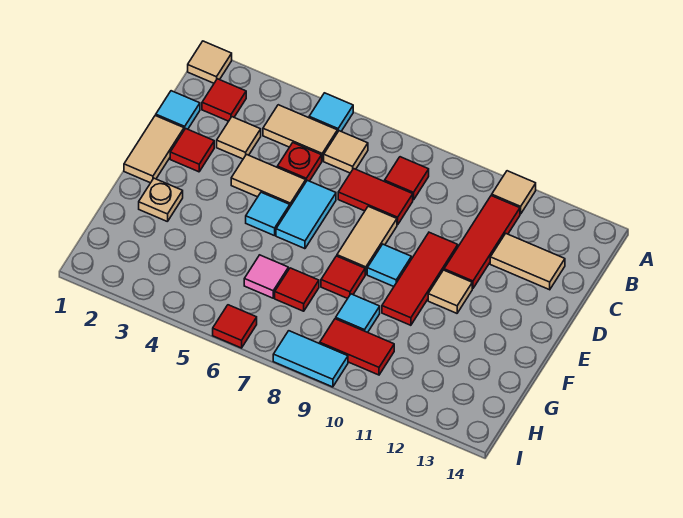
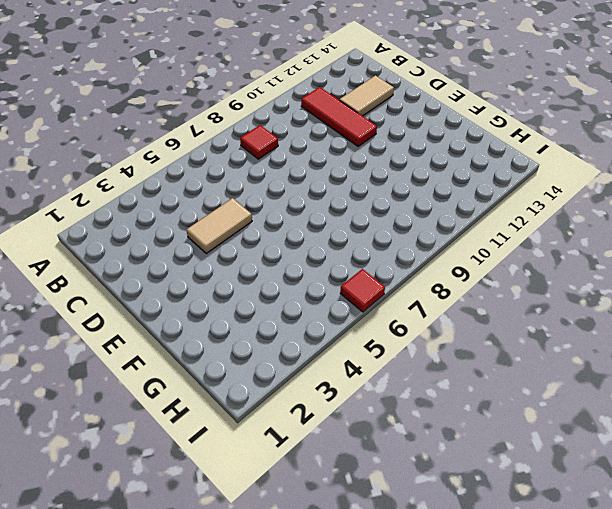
none -> tan 1x1 tile [188,41,232,83]
none -> cyan 1x1 tile [309,93,353,133]
none -> tan 1x1 tile [492,171,536,214]
none -> red 1x1 tile [202,79,246,121]

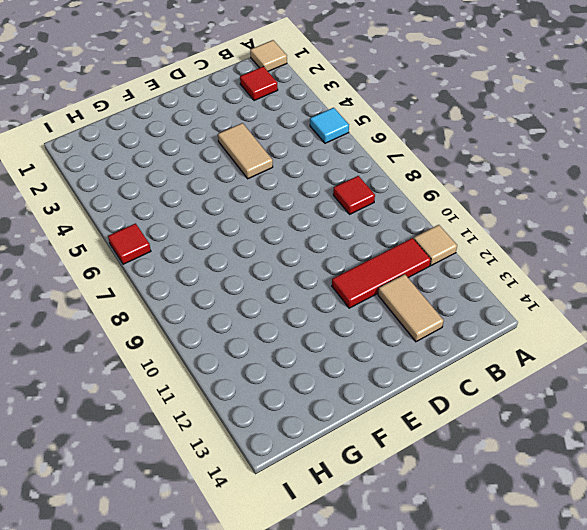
none -> tan 1x2 tile [263,105,337,161]
none -> tan 1x1 tile [324,131,368,173]
none -> cyan 1x1 tile [156,91,200,130]
none -> tan 1x1 tile [217,117,261,159]

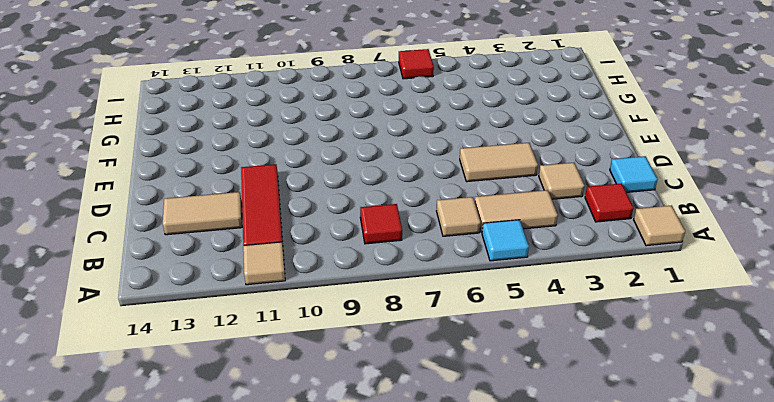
none -> red 1x1 plate [277,143,322,181]
none -> red 1x2 tile [338,169,413,225]
none -> tan 1x2 tile [124,115,184,183]
none -> red 1x1 tile [170,129,214,172]

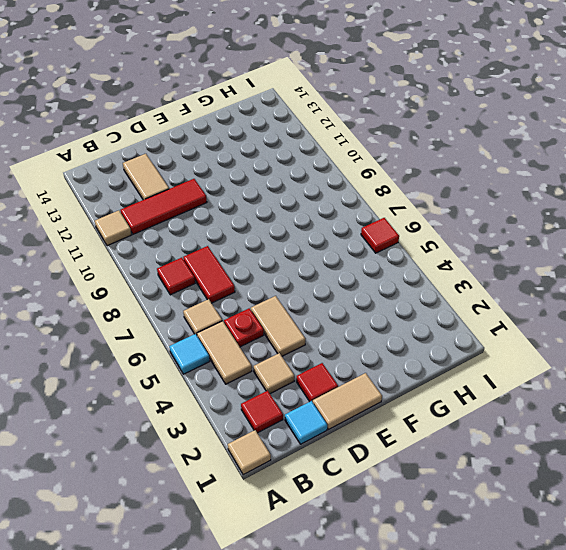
none -> cyan 1x2 tile [276,180,336,249]
none -> tan 1x2 tile [337,206,397,275]
none -> red 1x3 tile [382,232,458,325]
none -> cyan 1x1 tile [246,192,290,236]

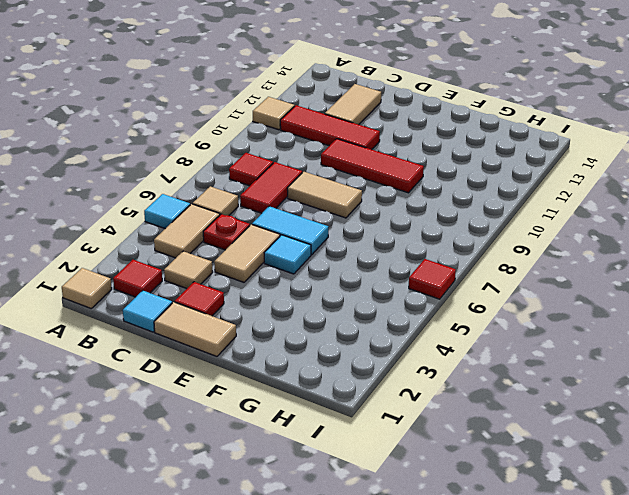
none -> cyan 1x1 tile [367,244,411,286]
none -> tan 1x1 tile [428,270,472,313]
none -> tan 1x1 plate [139,178,183,222]
none -> red 1x1 tile [321,256,365,299]

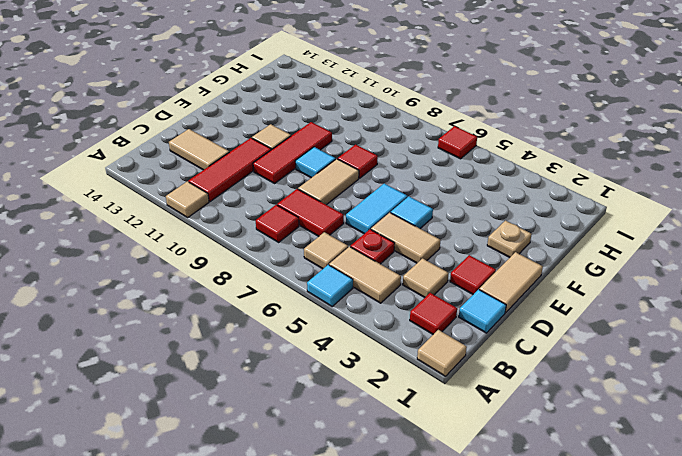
none -> pink 1x1 tile [244,255,288,298]
none -> red 1x1 tile [275,268,319,311]
none -> cyan 1x1 tile [336,294,380,332]
none -> red 1x2 tile [320,319,394,375]

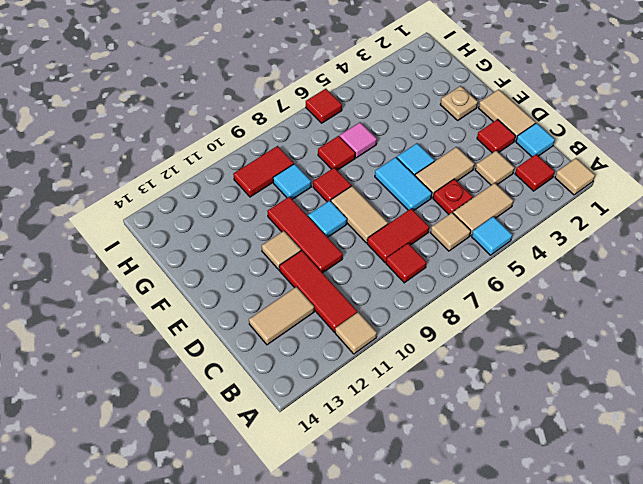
none -> cyan 1x2 tile [273,331,348,387]

